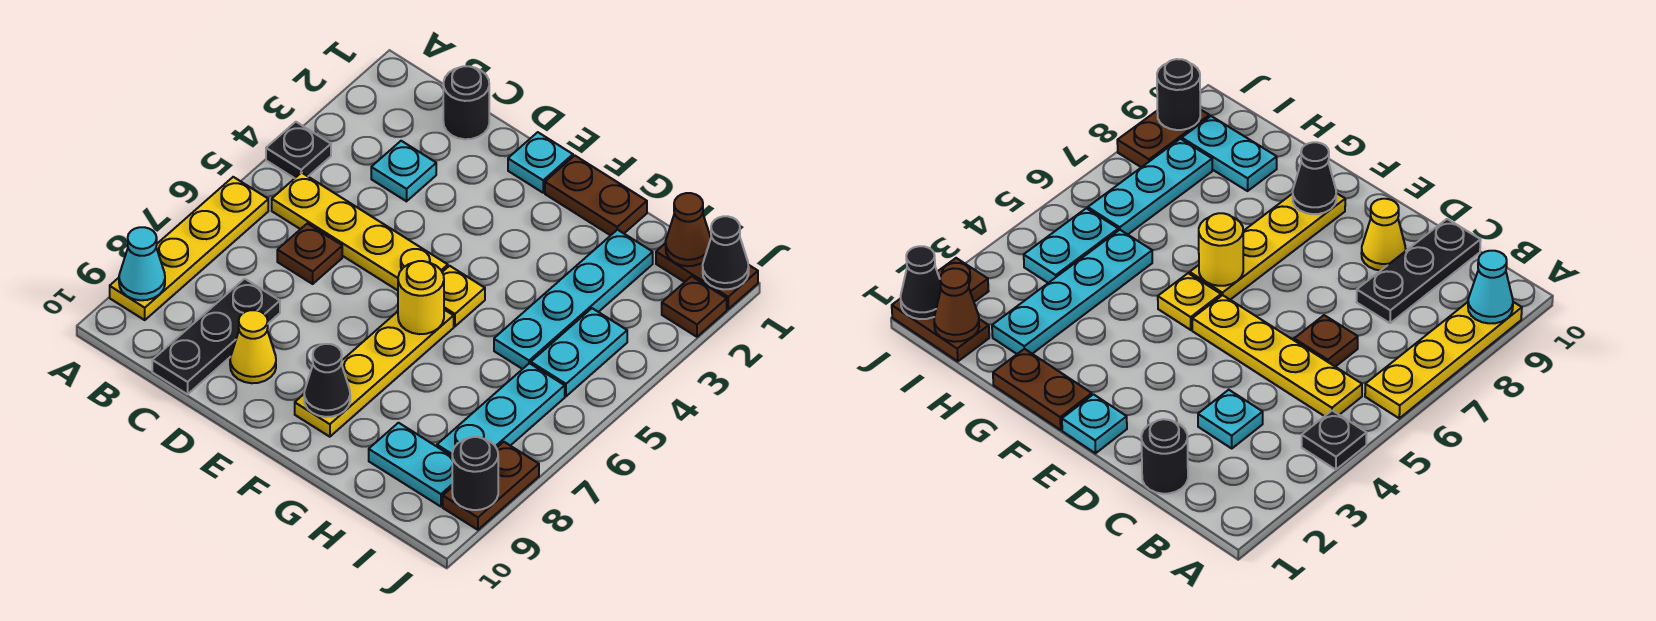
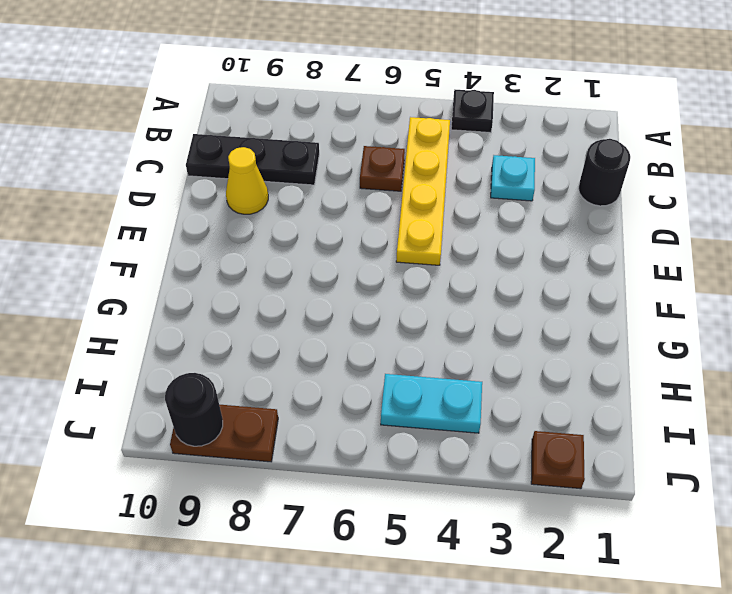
none -> yellow 1x4 plate [110,177,268,320]
none -> cyan 1x1 plate [508,132,573,193]
none -> brown 1x2 plate [545,156,647,235]

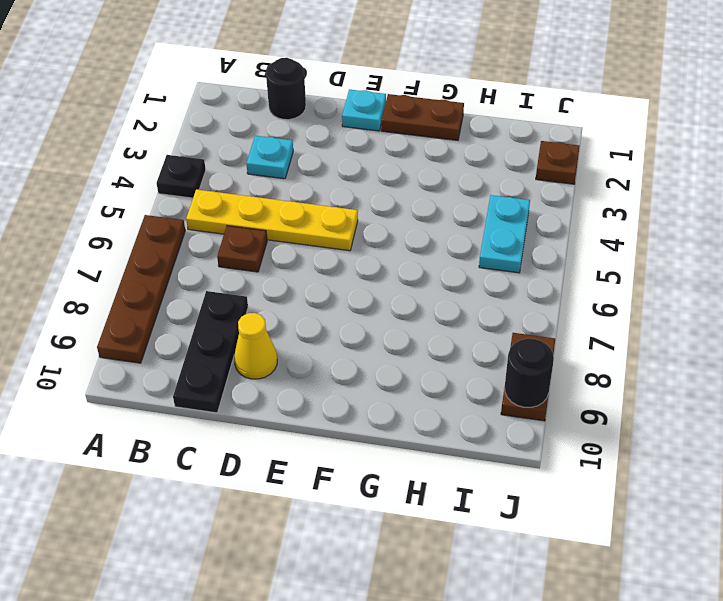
brown 1x4 plate [97,215,185,363] -> yellow 1x4 plate [110,177,268,320]
none -> yellow 1x1 plate [442,266,485,326]
none -> yellow 1x4 plate [295,310,454,437]
none -> cyan 1x4 plate [494,230,653,369]

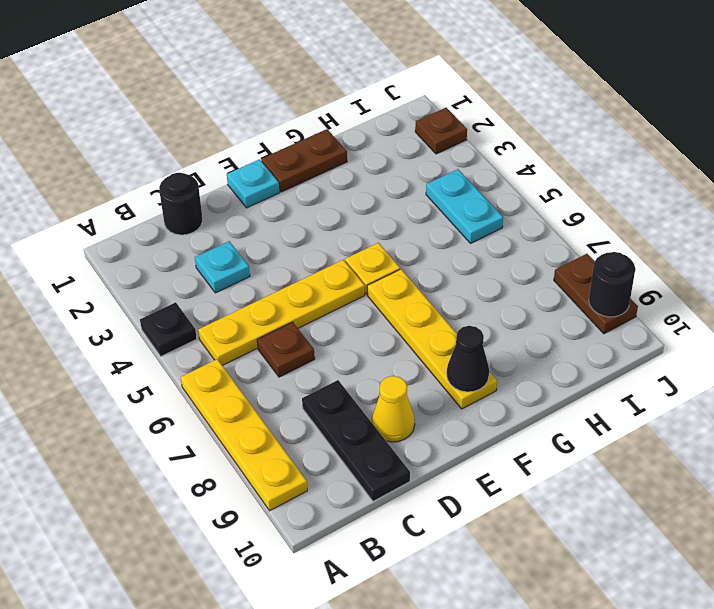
none -> cyan 1x4 plate [494,230,653,369]
none -> cyan 1x2 plate [369,423,452,507]
none -> brown 1x2 plate [656,243,758,309]

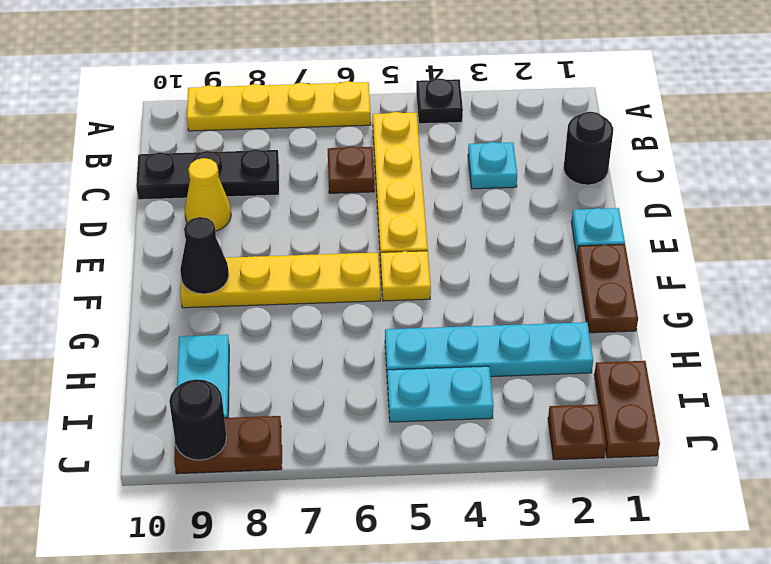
none -> cyan 1x3 plate [437,363,565,456]
none -> cyan 1x1 cone [119,227,165,300]
none -> yellow 1x1 round brick [398,261,444,334]

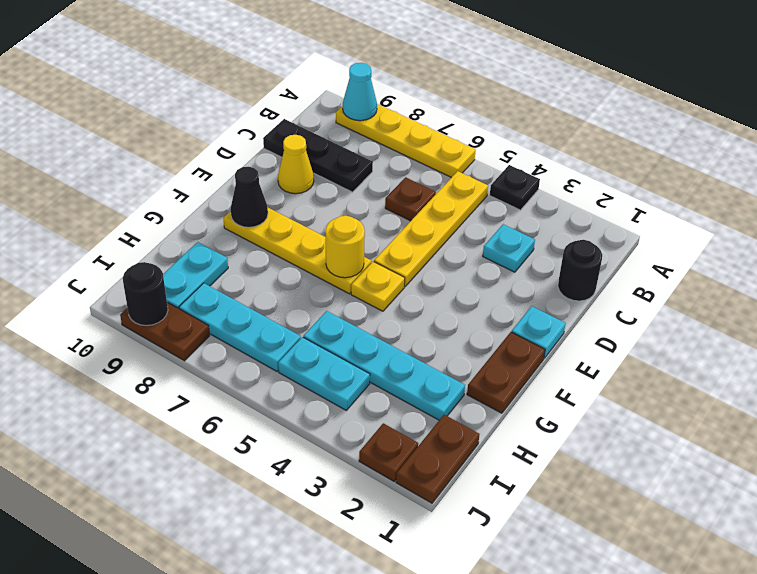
none -> brown 1x1 cone [666,193,711,266]
none -> black 1x1 cone [703,216,749,289]

